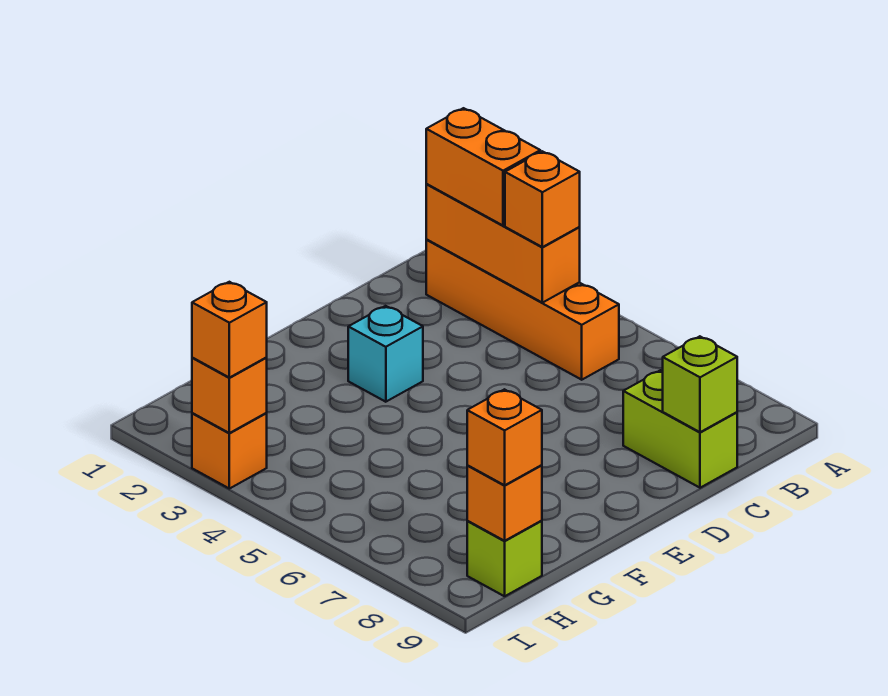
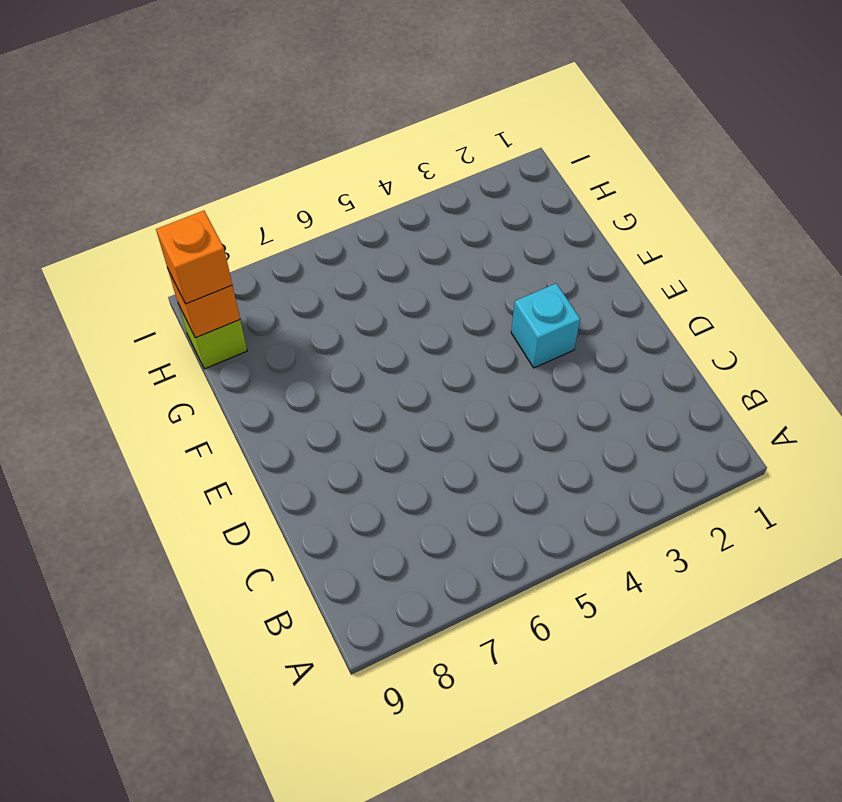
none -> orange 1x4 brick [426,240,619,380]
none -> lime 1x2 brick [623,370,737,488]
none -> orange 1x1 brick [192,413,267,489]

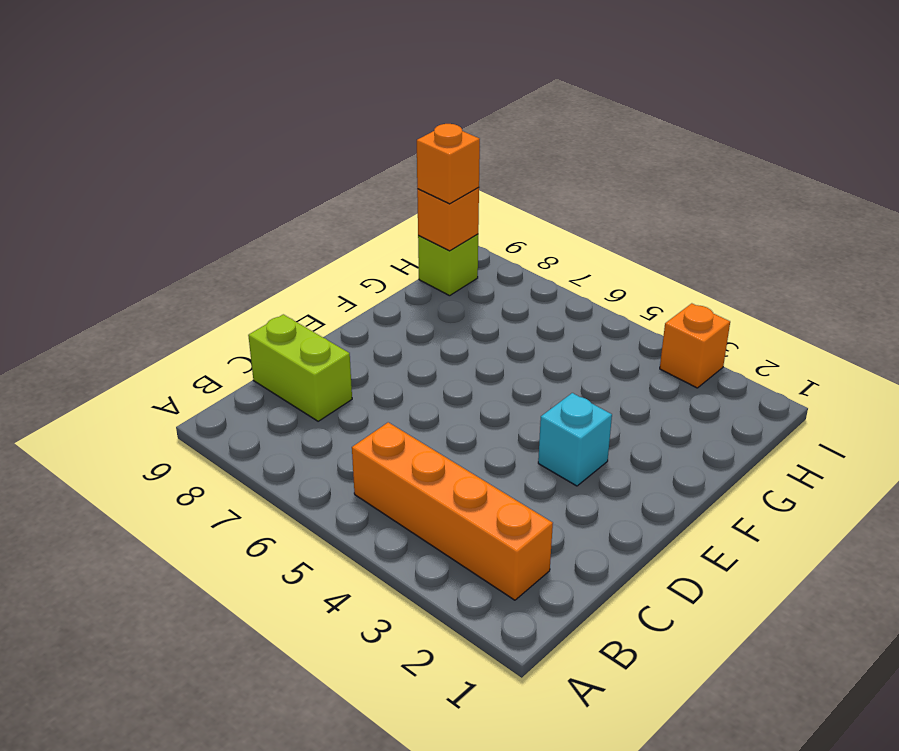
none -> orange 1x3 brick [426,184,580,303]
none -> lime 1x1 brick [663,336,737,432]
none -> orange 1x1 brick [192,358,267,433]

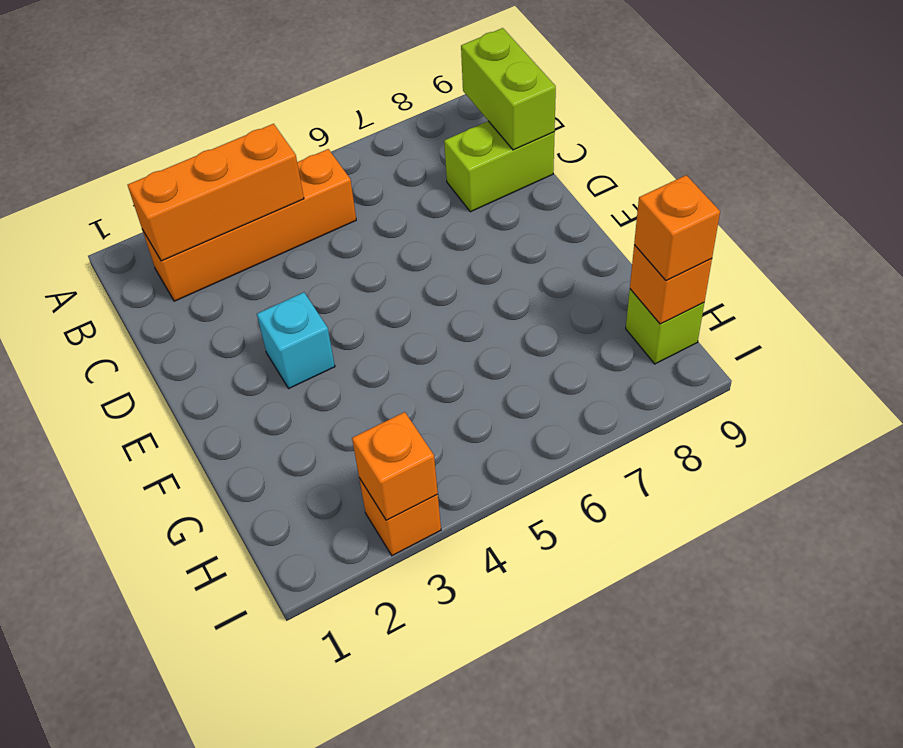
lime 1x2 brick [461,28,556,150] -> lime 1x1 brick [663,336,737,432]
none -> orange 1x2 brick [426,108,540,226]
none -> orange 1x1 brick [505,151,580,247]
none -> orange 1x1 brick [192,282,267,378]

